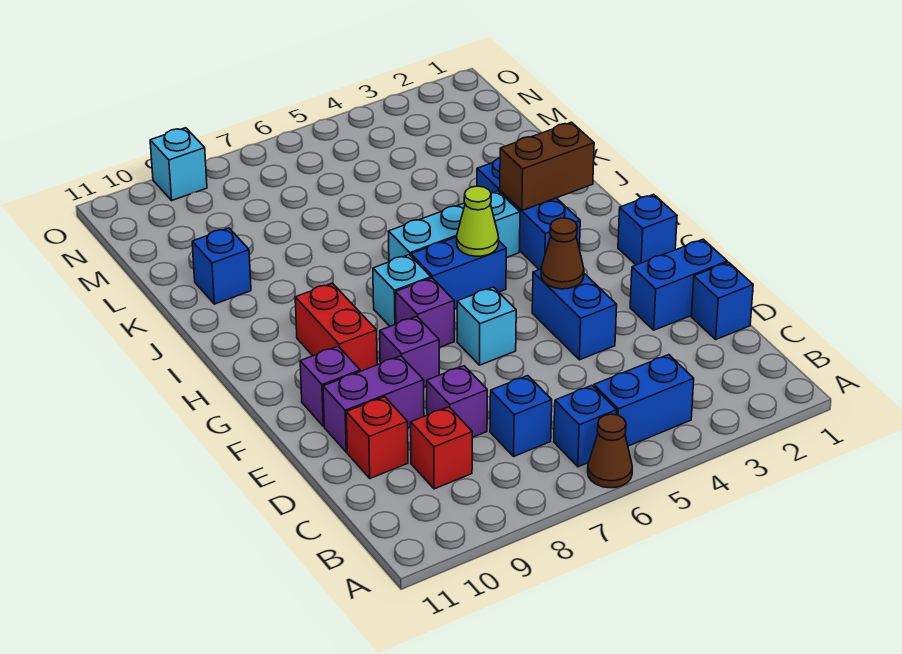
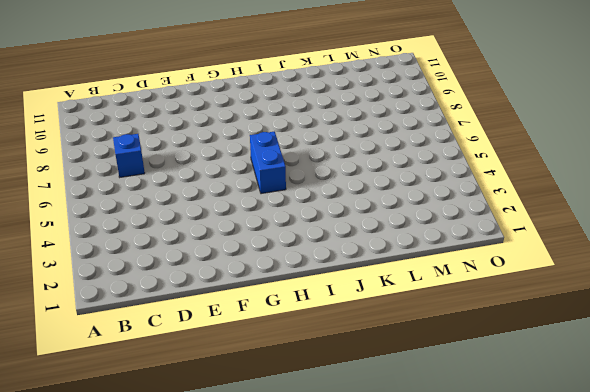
none -> brown 1x1 cone [588,414,632,488]
none -> blue 1x2 brick [594,355,694,446]
none -> blue 1x1 brick [554,385,617,467]

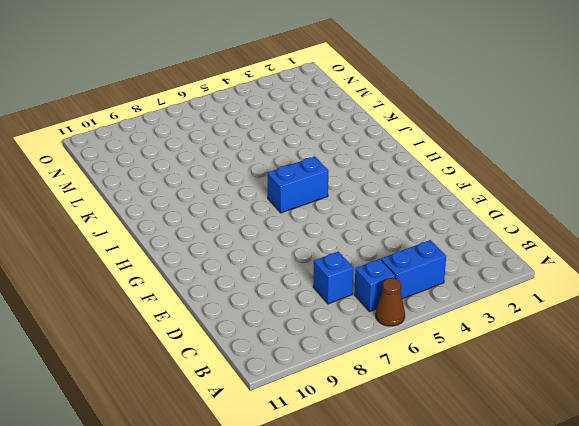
none -> red 1x1 brick [411,407,472,489]
none -> blue 1x1 brick [692,262,753,339]
none -> purple 1x1 brick [427,366,487,437]

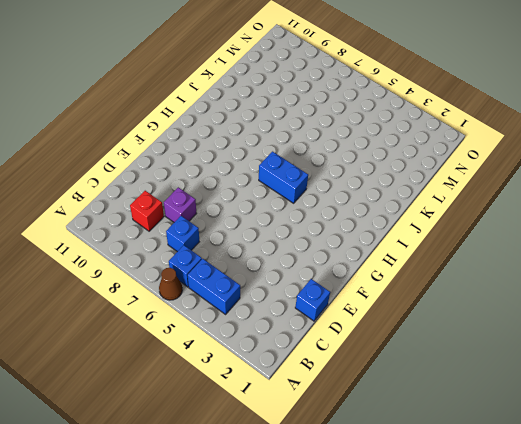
none -> red 1x1 brick [346,397,408,478]
none -> blue 1x2 brick [630,239,727,330]
none -> blue 1x2 brick [532,269,617,360]

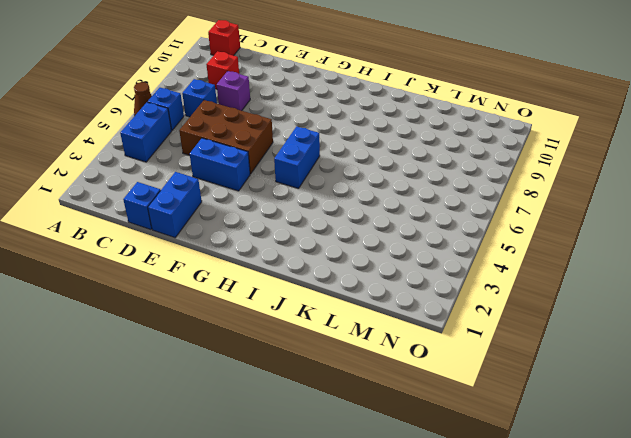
red 1x1 brick [208,20,240,56] -> red 1x1 brick moved to [346,397,408,478]
brown 2x3 brick [179,100,273,174] -> cyan 1x1 brick [457,287,516,365]
none -> purple 1x2 brick [323,356,424,452]
none -> purple 1x1 brick [380,316,439,387]
none -> purple 1x1 brick [300,346,360,426]

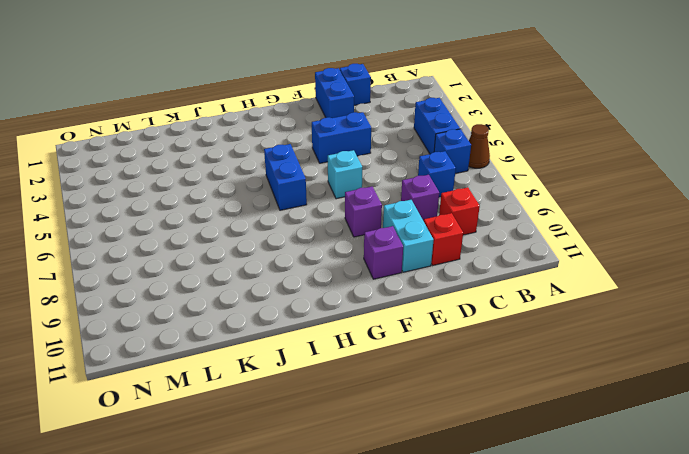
cyan 1x2 brick [383,200,434,272] -> purple 1x2 brick [323,356,424,452]
none -> blue 1x1 brick [618,194,677,265]
none -> purple 1x1 brick [396,278,454,348]
none -> red 1x2 brick [295,283,377,371]

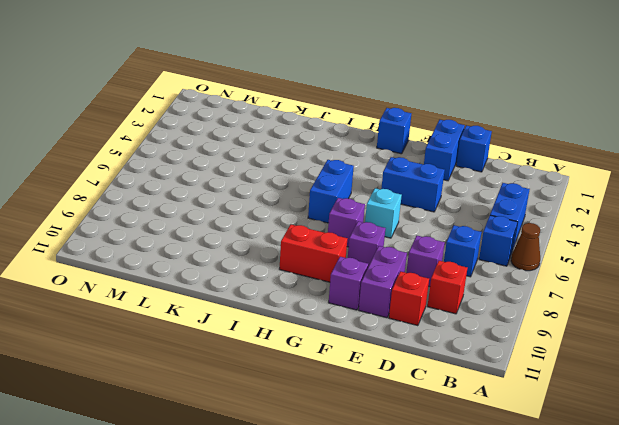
none -> blue 1x3 brick [477,158,580,269]
none -> cyan 1x1 brick [373,255,431,326]
none -> cyan 1x3 brick [388,191,520,262]

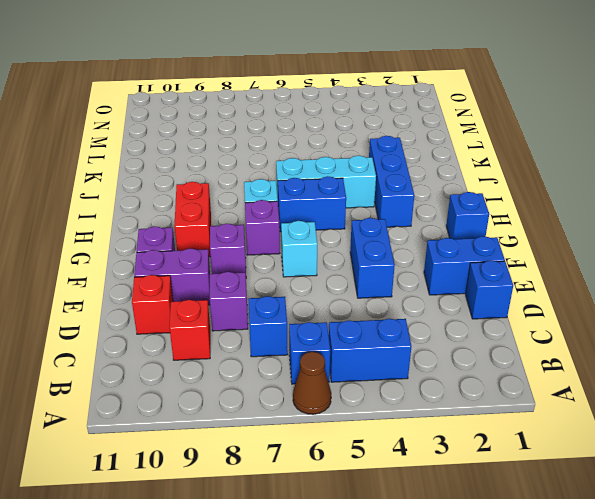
none -> blue 1x1 brick [192,228,251,304]
none -> cyan 1x1 brick [150,128,207,200]
none -> brown 1x1 cone [541,218,584,289]

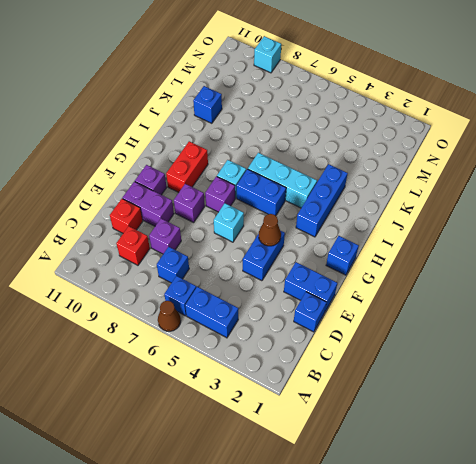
none -> lime 1x1 cone [457,186,499,256]
none -> brown 1x2 brick [500,122,594,210]

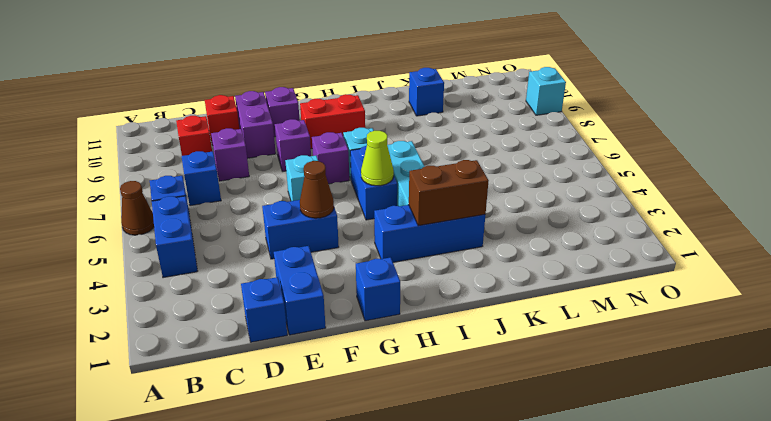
brown 1x2 brick [409,160,489,226] -> brown 1x2 brick turned to [500,122,594,210]

